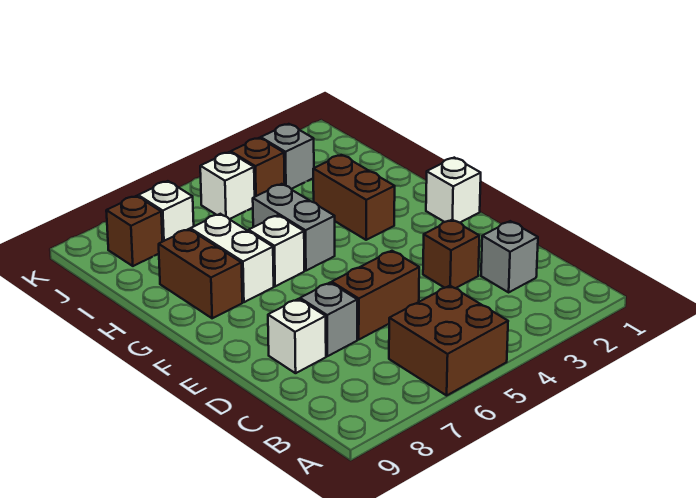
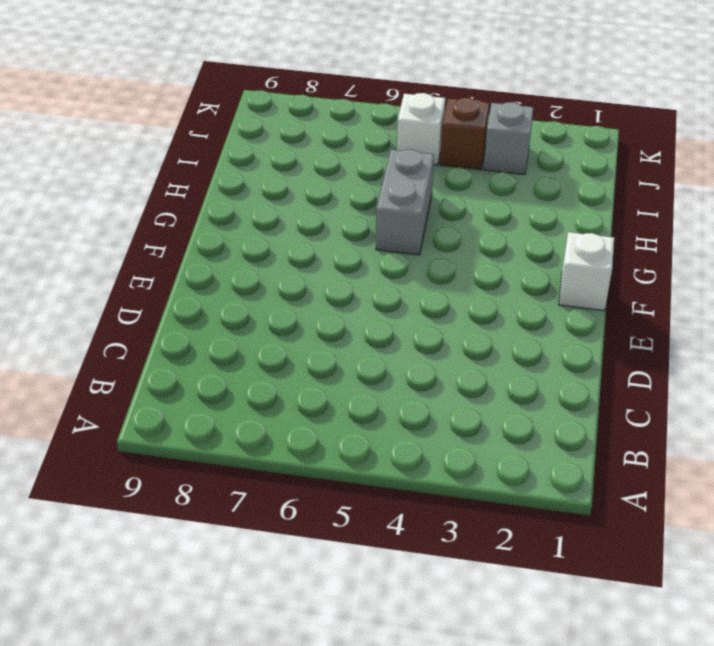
none -> brown 2x2 brick [389,286,508,395]
none -> grey 1x1 brick [481,221,538,292]
none -> brown 1x1 brick [423,220,479,288]

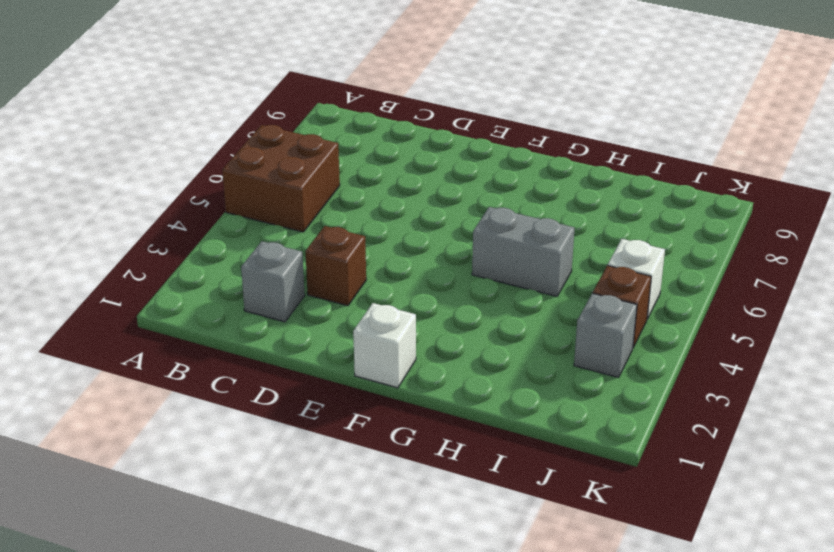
none -> brown 1x2 brick [332,251,419,339]
none -> grey 1x1 brick [300,283,357,356]
none -> white 1x1 brick [268,299,326,373]

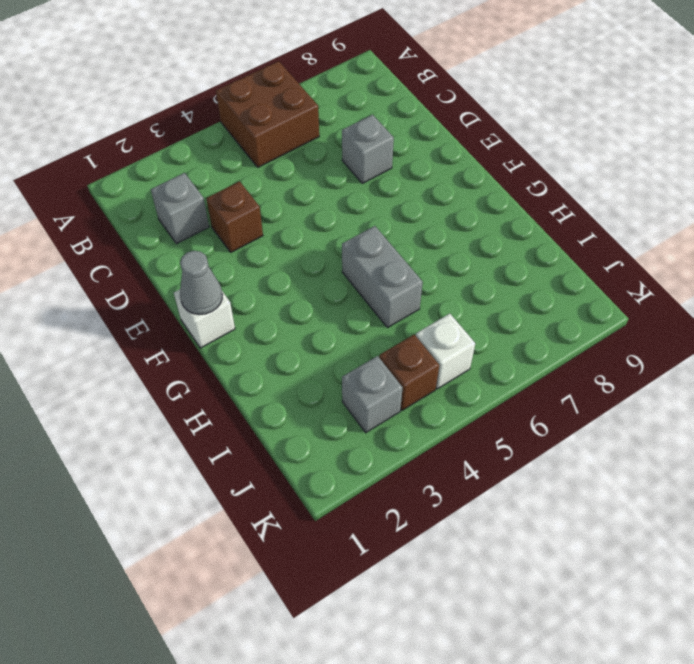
grey 1x1 cone [180,251,222,315] -> none
none -> brown 1x2 brick [332,251,419,339]
none -> white 1x1 brick [268,299,326,373]
none -> brown 1x2 brick [313,155,395,240]

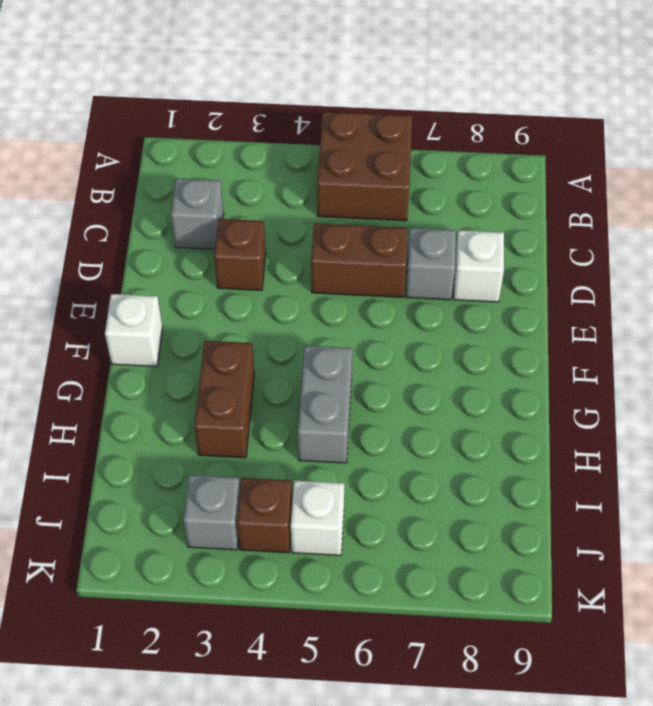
none -> white 1x1 brick [249,215,304,286]
none -> white 1x2 brick [190,214,274,302]
none -> brown 1x2 brick [159,229,242,318]

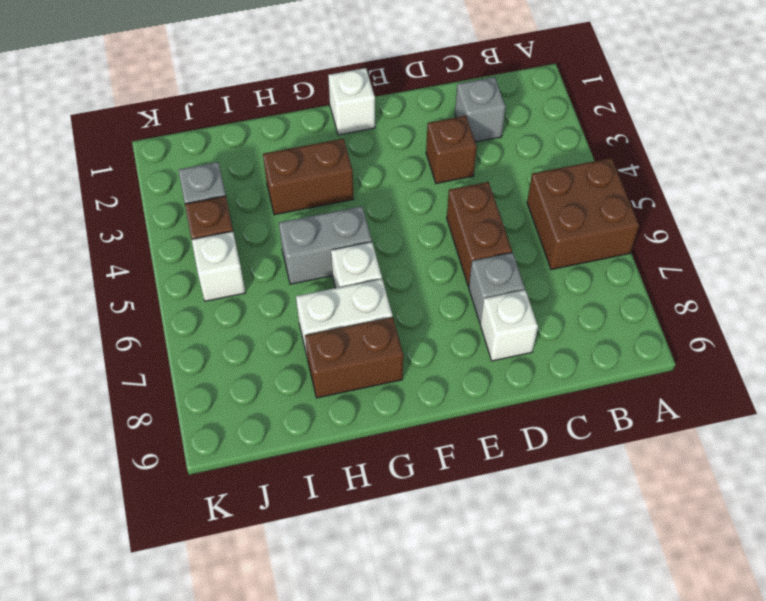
none -> white 1x1 brick [138,181,194,242]
none -> brown 1x1 brick [106,196,162,266]

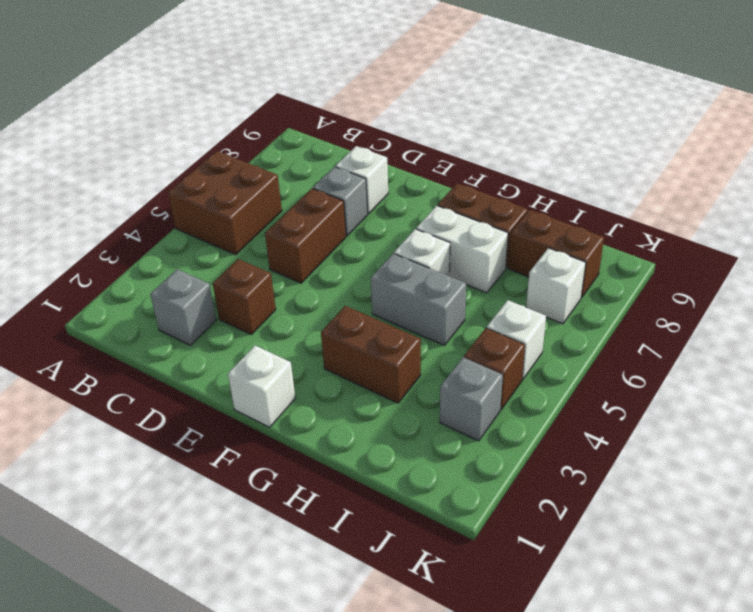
brown 1x2 brick [508,210,604,298] -> brown 1x1 brick [106,196,162,266]

